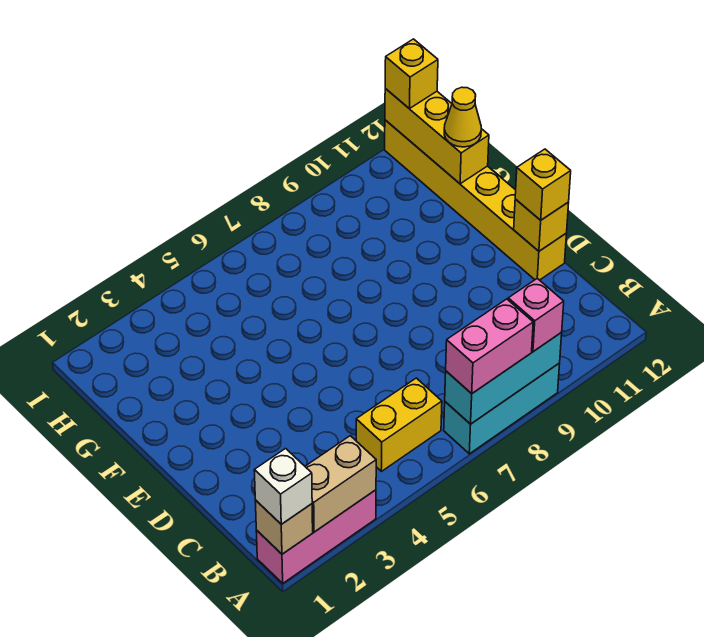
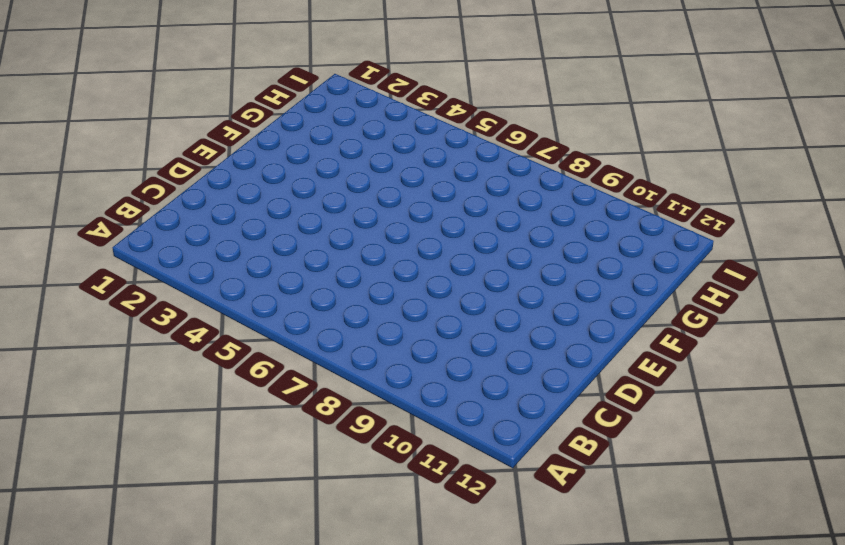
none -> pink 1x3 brick [256,490,376,583]
none -> cyan 1x3 brick [444,363,560,454]
none -> yellow 1x2 brick [356,378,442,471]

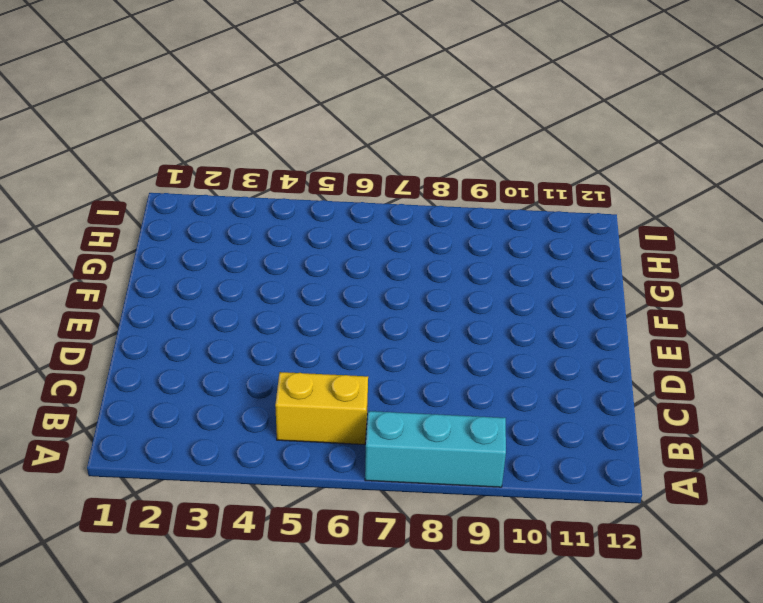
none -> pink 1x3 brick [256,490,376,583]
none -> yellow 1x6 brick [385,120,567,280]
none -> tan 1x1 brick [255,500,313,554]

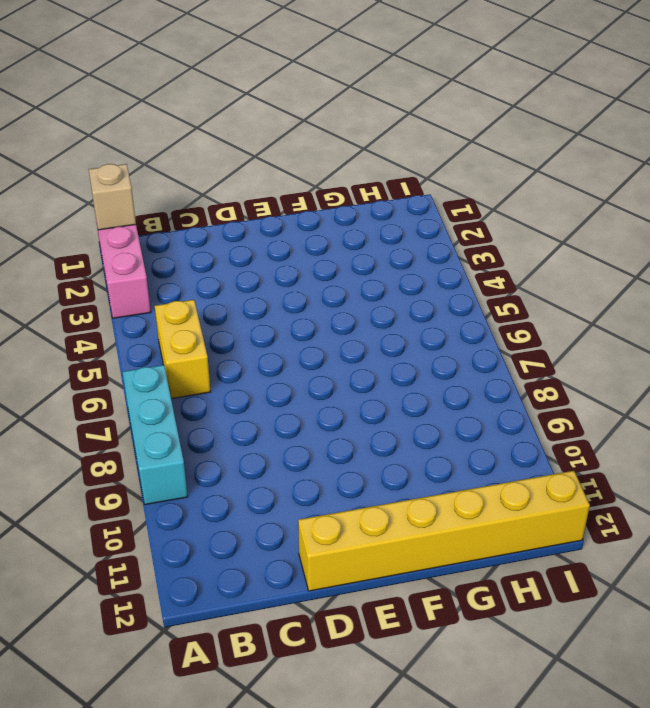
none -> tan 1x2 brick [305,436,376,532]
none -> cyan 1x3 brick [445,333,562,424]
none -> yellow 1x1 brick [514,199,569,251]

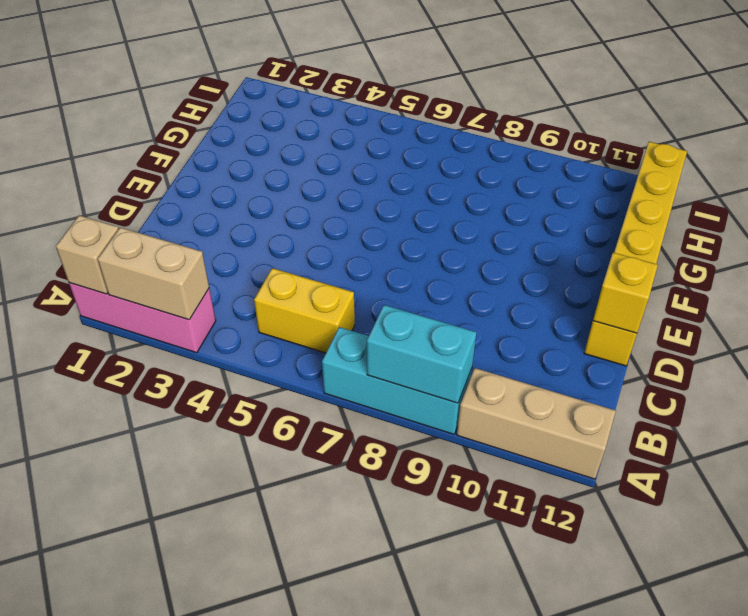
cyan 1x2 brick [367,305,477,403] -> cyan 1x3 brick [445,333,562,424]
tan 1x3 brick [457,368,616,479] -> none
none -> yellow 1x3 brick [385,89,489,184]
none -> white 1x1 brick [254,449,312,524]
none -> pink 1x2 brick [446,299,533,394]

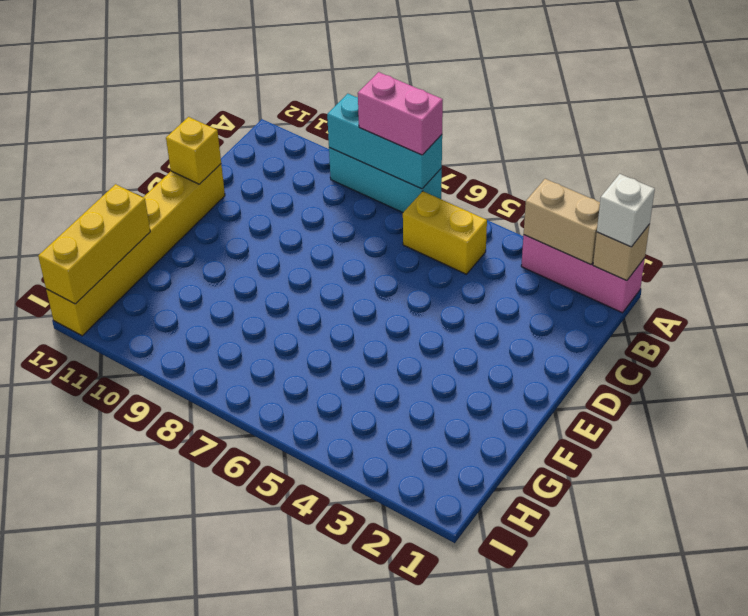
none -> pink 1x1 brick [508,278,564,352]
none -> yellow 1x1 brick [515,149,571,220]
none -> yellow 1x1 cone [444,87,481,147]

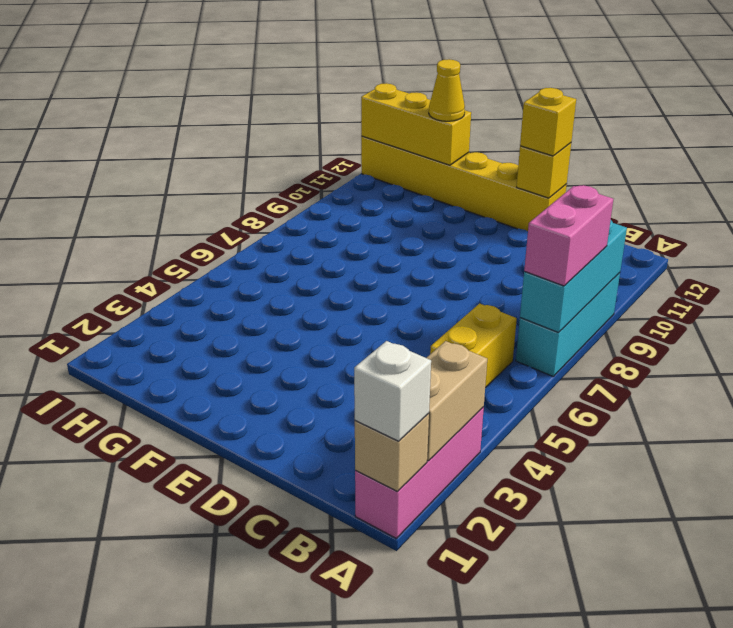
none -> pink 1x1 brick [508,278,564,352]
none -> yellow 1x1 brick [385,39,438,109]

